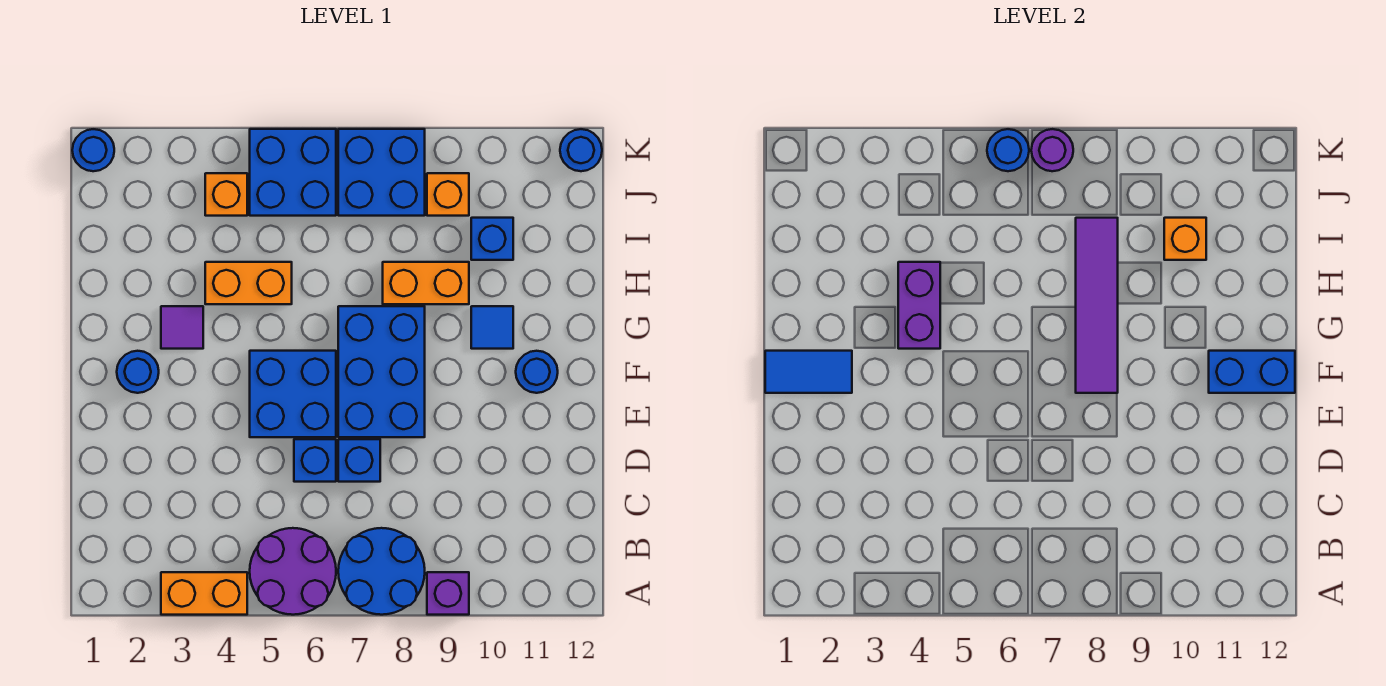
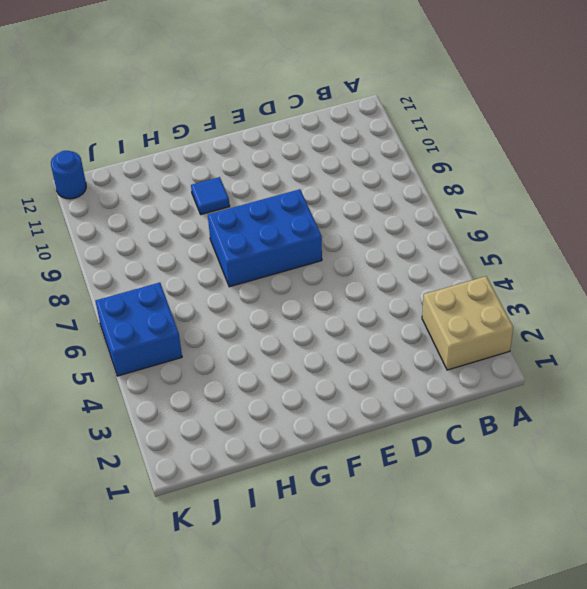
tan 2x2 brick [422,276,513,370] -> orange 1x2 brick [161,572,247,615]
none -> purple 2x2 round brick [250,528,336,615]
none -> blue 2x2 round brick [338,528,425,615]
none -> purple 1x1 brick [427,572,469,615]

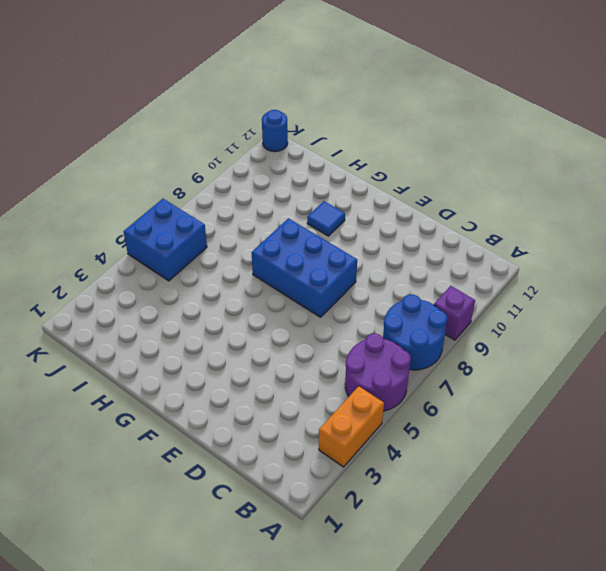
none -> blue 1x1 brick [294,439,336,482]
none -> blue 1x1 brick [338,439,380,482]
none -> blue 2x2 brick [250,351,336,437]

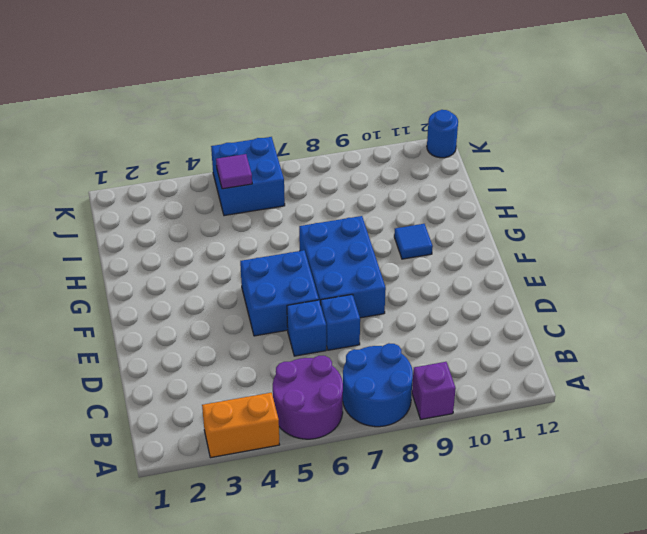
purple 1x1 tile [216,154,252,189] -> purple 1x1 tile moved to [161,306,203,349]
none -> blue 1x1 round brick [117,351,159,393]
none -> blue 1x1 round brick [516,351,558,393]
none -> orange 1x2 brick [205,262,292,304]

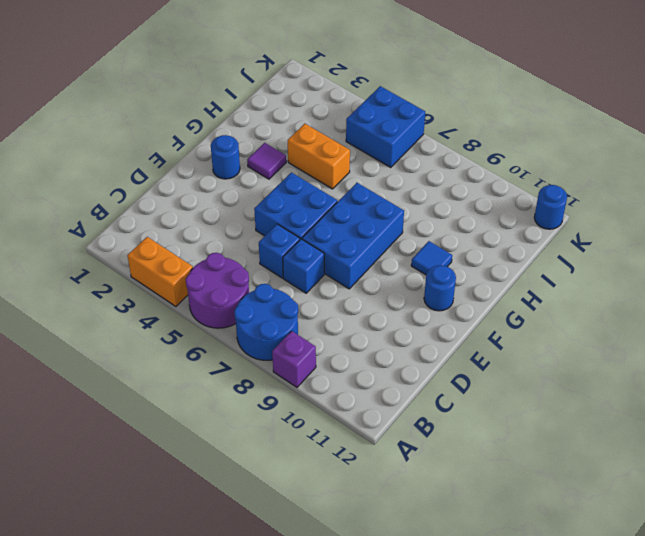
none -> orange 1x2 brick [383,262,469,304]
none -> blue 1x1 brick [471,218,513,260]
none -> orange 1x1 brick [205,173,247,216]

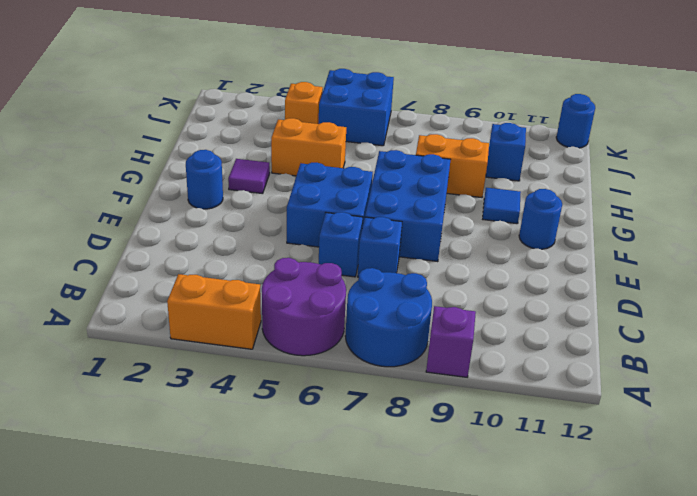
none -> blue 2x2 brick [338,129,425,216]
none -> orange 1x1 brick [427,173,469,216]
none -> blue 1x1 round brick [72,129,114,171]

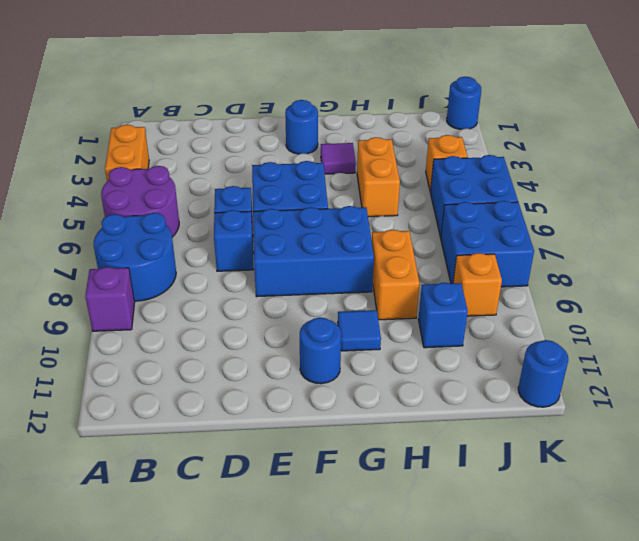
none -> blue 1x2 tile [765,351,852,393]
none -> purple 1x4 tile [1076,218,1118,393]
none -> blue 1x2 brick [1209,351,1295,393]

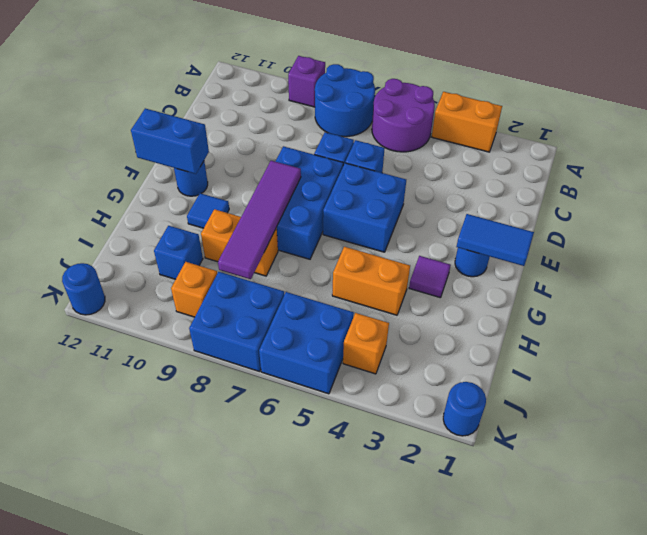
none -> purple 1x2 brick [898,262,940,349]
none -> orange 1x1 brick [1164,218,1206,260]
none -> blue 1x1 round brick [987,129,1029,171]

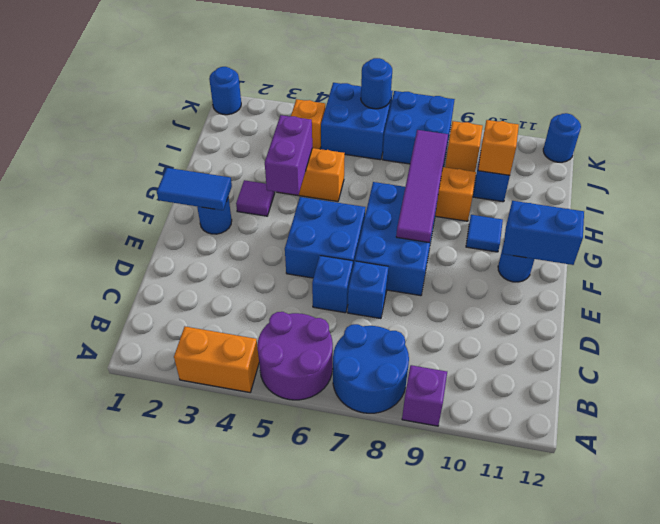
none -> purple 1x1 round brick [1031,129,1073,171]

